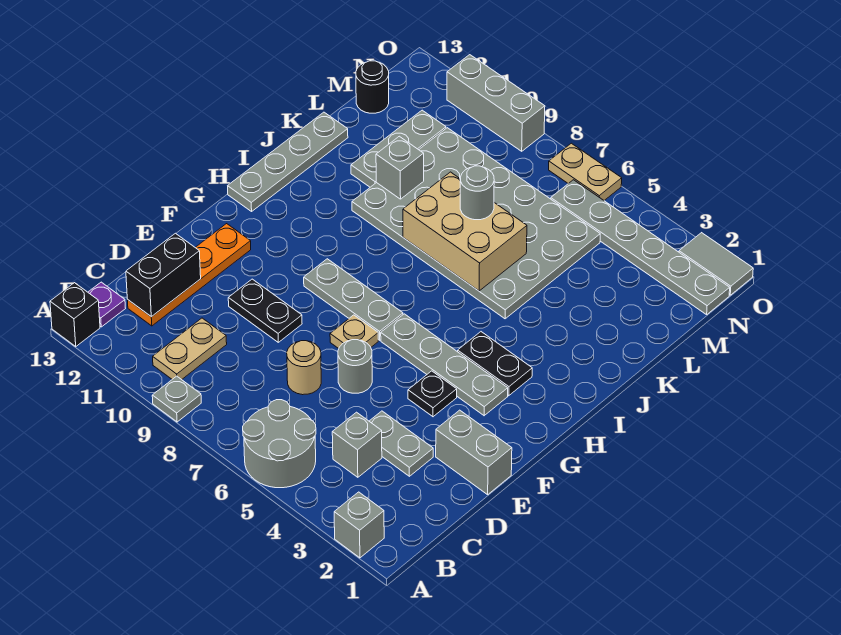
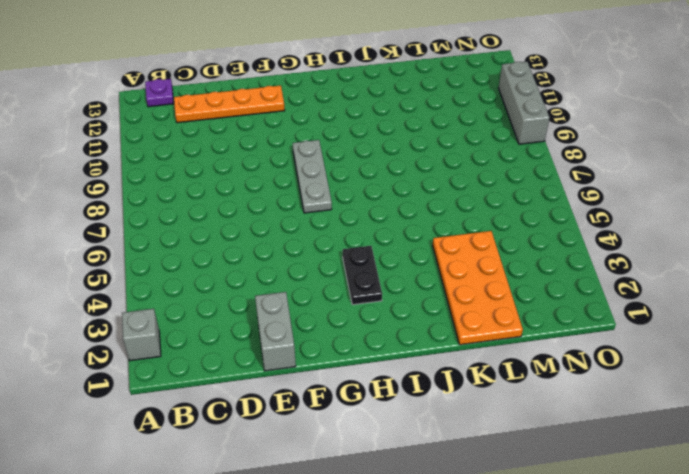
orange 2x4 plate [433,231,523,345] -> none
none -> grey 2x2 round brick [243,400,316,488]
none -> grey 1x1 plate [152,376,201,422]
none -> black 1x1 brick [50,283,100,346]
none -> tan 1x2 plate [153,318,227,380]

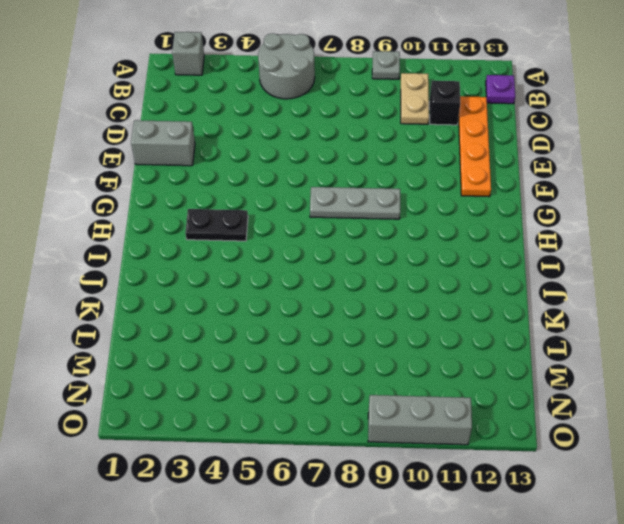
black 1x1 brick [429,81,460,125] -> black 1x1 brick moved to [50,283,100,346]
none -> grey 1x1 brick [332,412,382,477]
none -> grey 1x2 plate [369,411,433,476]
none -> tan 1x1 round brick [287,341,321,395]
none -> grey 1x1 round brick [338,340,372,393]

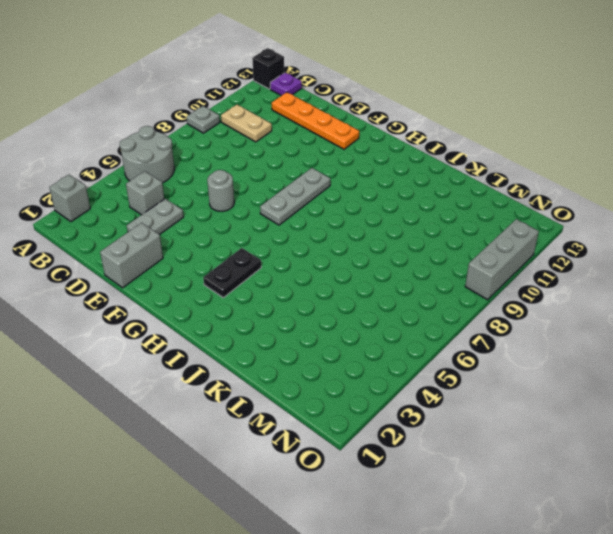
none -> tan 1x1 round brick [287,341,321,395]
none -> black 1x2 plate [228,279,302,342]
none -> black 1x1 plate [408,371,457,417]
none -> tan 1x1 plate [330,315,378,349]

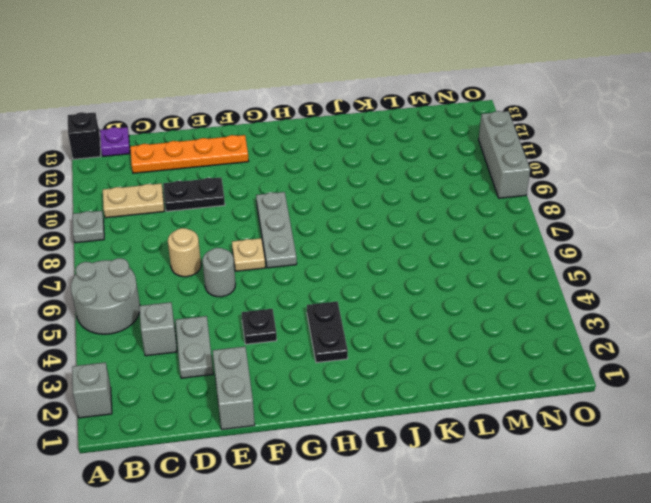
black 1x2 plate [163,177,225,211] -> black 1x2 plate turned to [228,279,302,342]
none -> grey 1x4 plate [381,314,508,416]
none -> grey 1x4 plate [228,112,348,211]
none -> grey 4x6 plate [352,128,600,319]
none -> grey 1x3 plate [351,110,446,187]

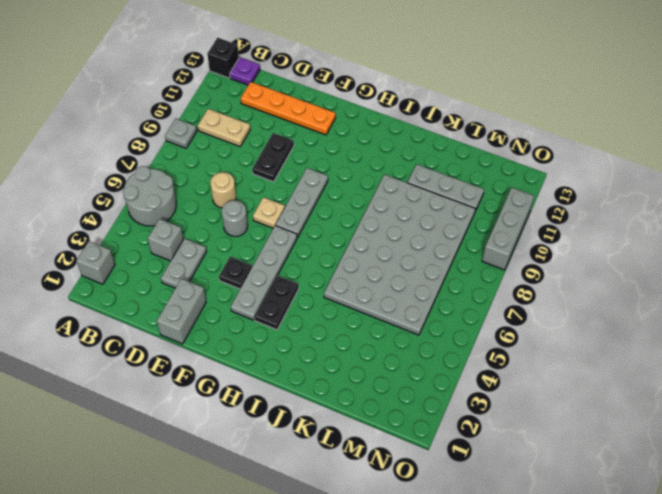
none -> grey 1x4 plate [228,112,348,211]
none -> black 1x1 round brick [356,61,389,113]
none -> grey 1x6 plate [551,180,730,315]
none -> grey 1x2 tile [679,233,753,295]

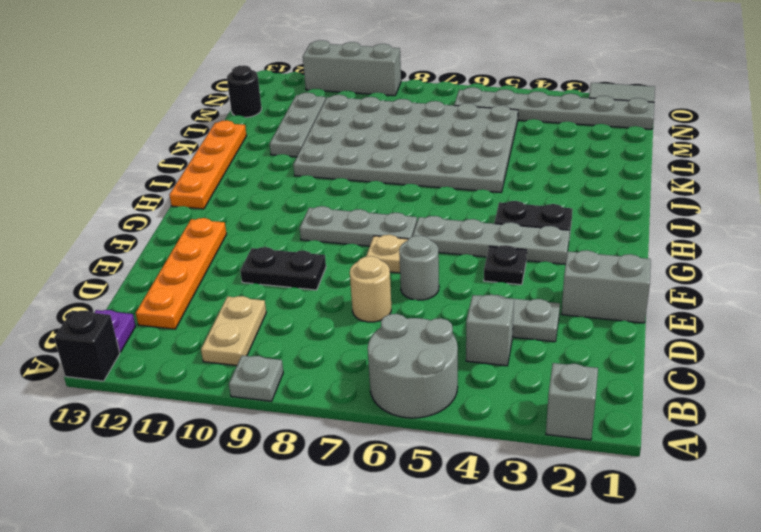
orange 1x4 plate [170,120,247,209] -> grey 1x4 plate [228,112,348,211]
none -> tan 1x2 plate [549,143,622,200]
none -> black 1x2 brick [126,233,201,317]
none -> tan 2x3 brick [403,172,527,291]
none -> grey 1x1 brick [376,136,424,199]

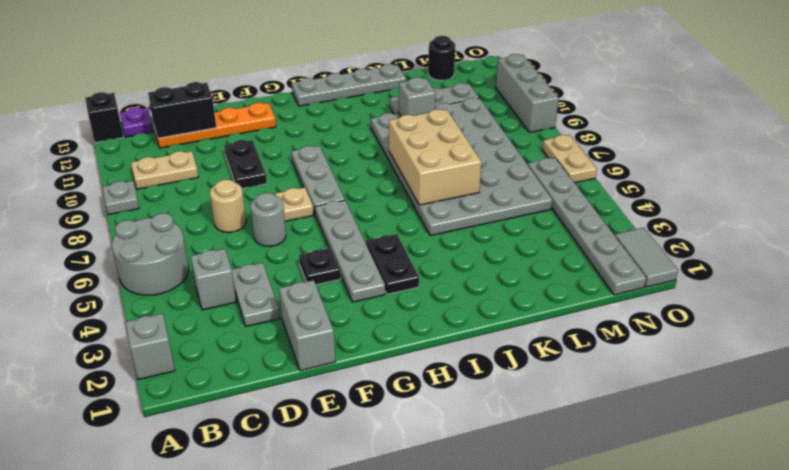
none -> grey 1x1 round brick [460,166,494,220]

